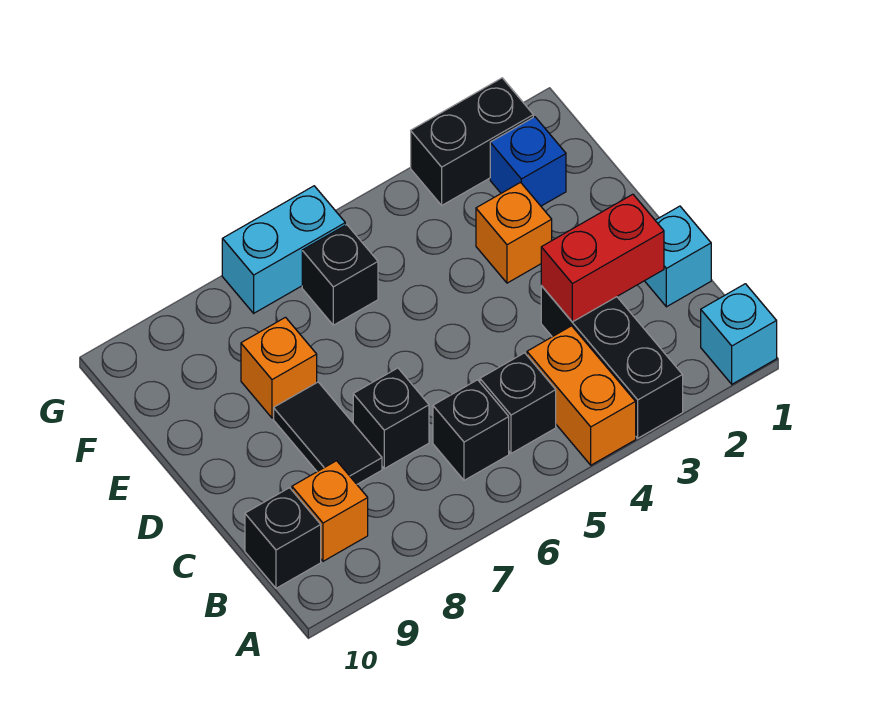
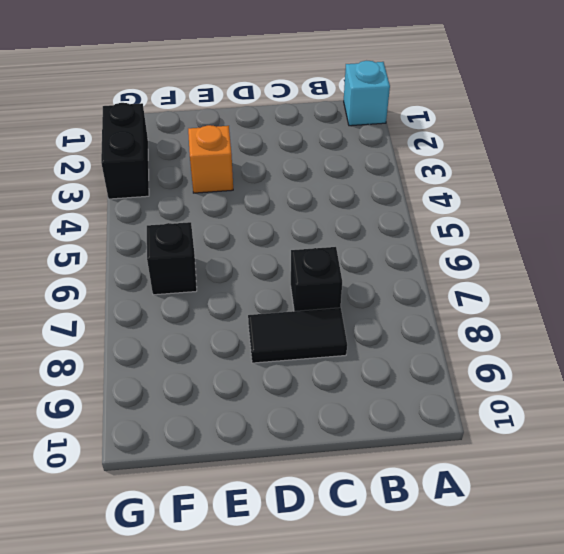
none -> black 1x3 brick [541,286,683,438]
none -> orange 1x2 brick [527,326,636,465]
none -> black 1x1 brick [480,353,556,453]

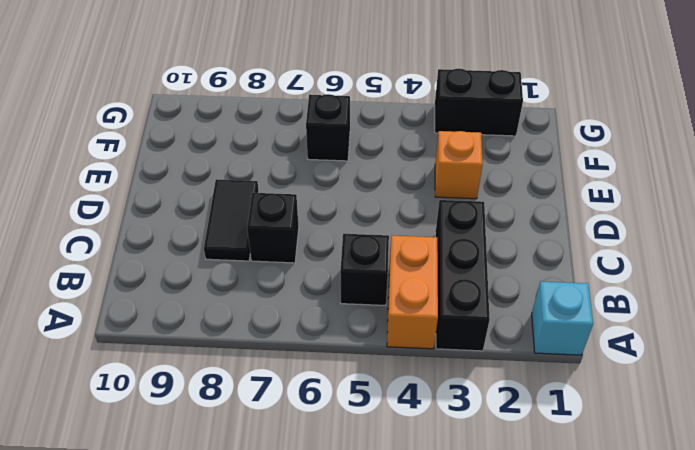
none -> black 1x1 brick [433,380,509,480]
none -> orange 1x1 brick [292,461,368,561]
none -> black 1x1 brick [245,488,321,588]

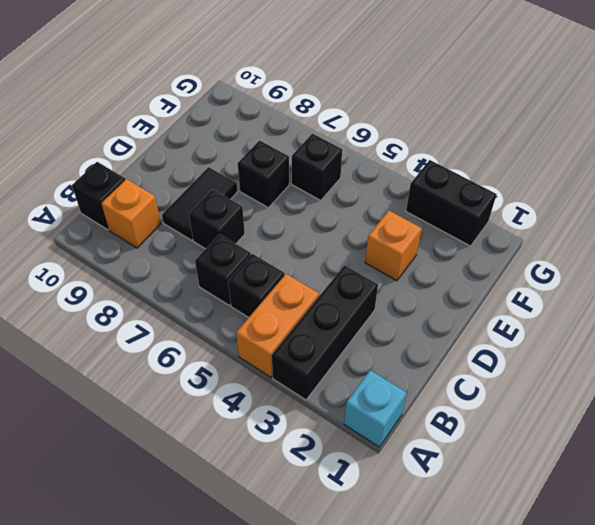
black 1x1 brick [238,141,289,208] -> none
none -> cyan 1x1 brick [645,206,711,307]
none -> orange 1x1 brick [241,317,317,418]
none -> blue 1x1 brick [490,117,566,206]

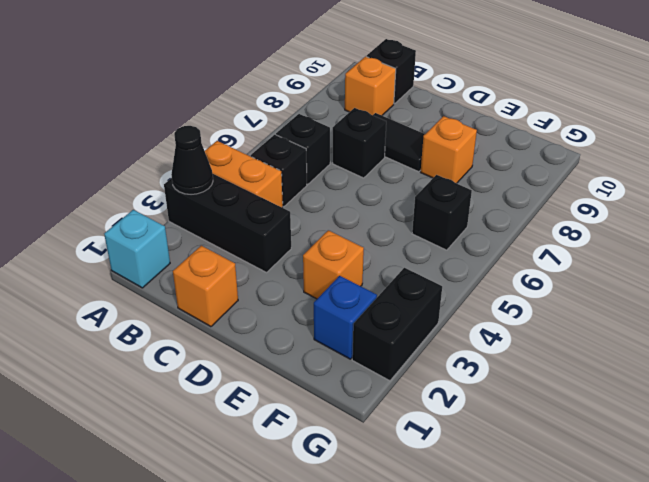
black 1x1 cone [171,126,213,194] -> none
orange 1x1 brick [173,246,238,327] -> cyan 1x1 brick [645,206,711,307]
none -> cyan 1x2 brick [222,186,345,313]
none -> red 1x2 brick [541,194,664,322]

